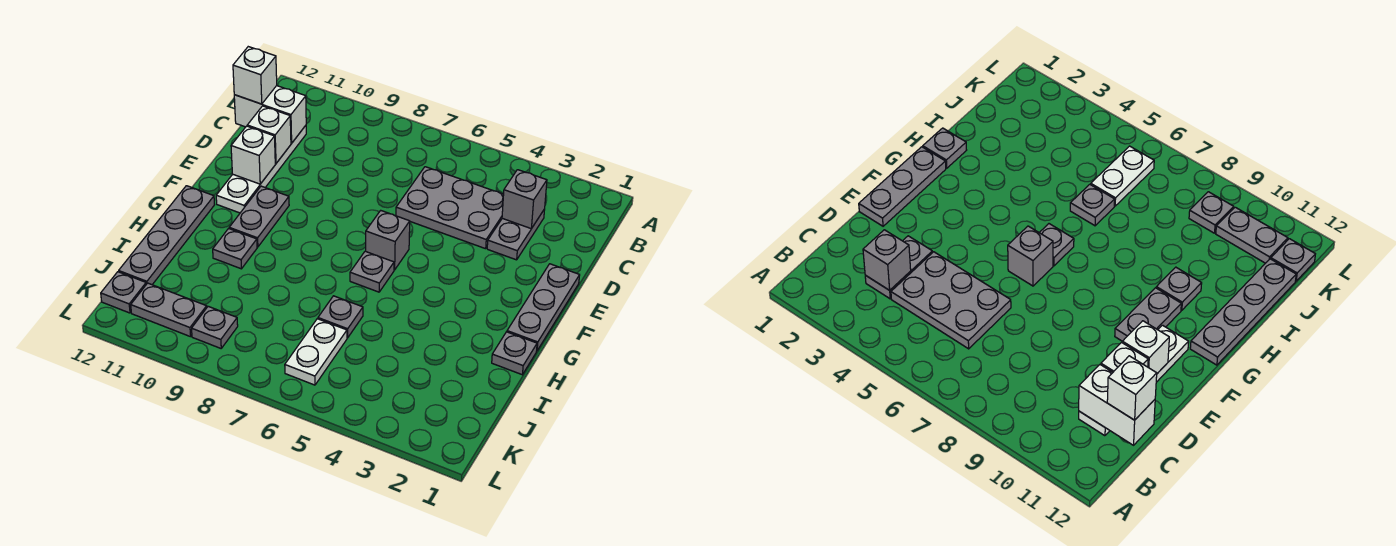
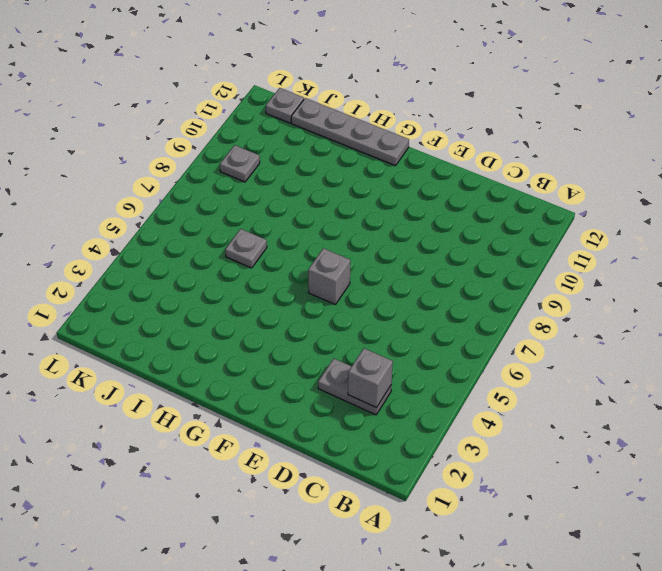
none -> grey 2x3 plate [396,167,504,249]
none -> white 1x4 plate [216,126,306,213]
none -> grey 1x3 plate [507,264,580,351]

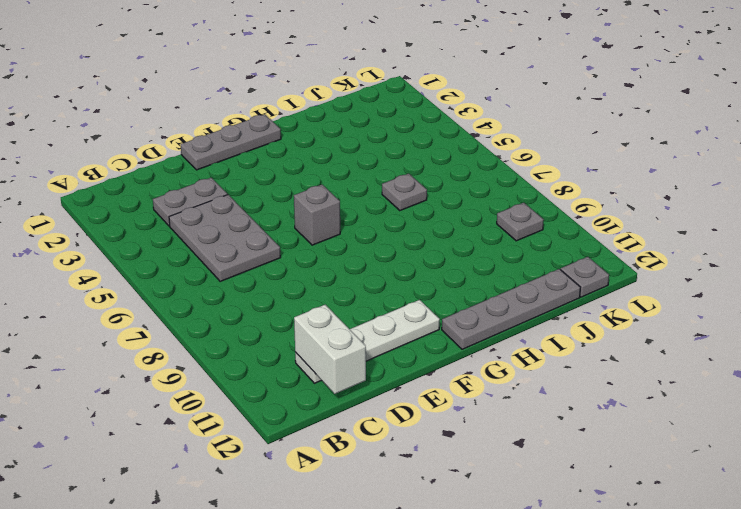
none -> grey 1x2 plate [229,186,289,247]
none -> grey 1x1 plate [350,251,394,292]
none -> grey 1x1 plate [492,332,537,375]

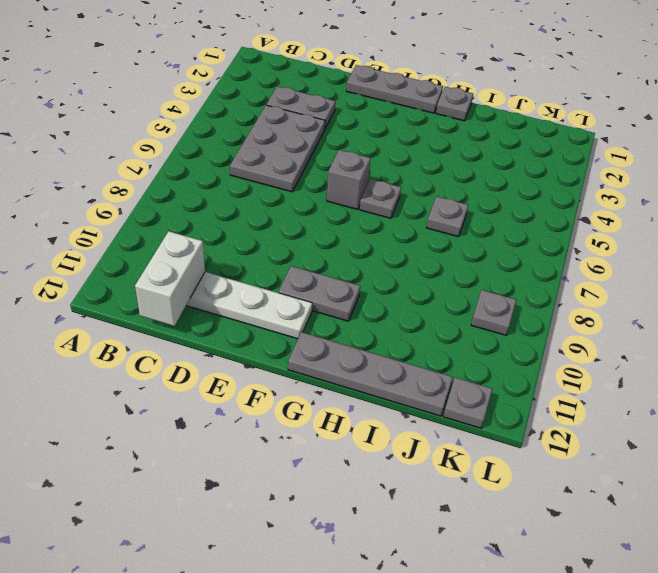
none -> grey 1x1 plate [213,229,257,269]
none -> white 1x2 plate [285,319,347,385]
none -> grey 1x2 plate [131,283,207,337]

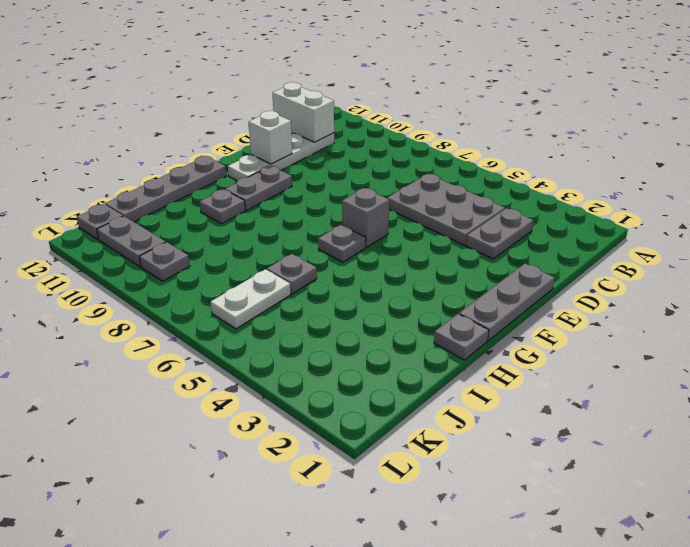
none -> grey 1x1 brick [502,170,547,229]
none -> white 1x1 brick [247,106,291,163]
none -> white 1x1 brick [233,47,277,104]

